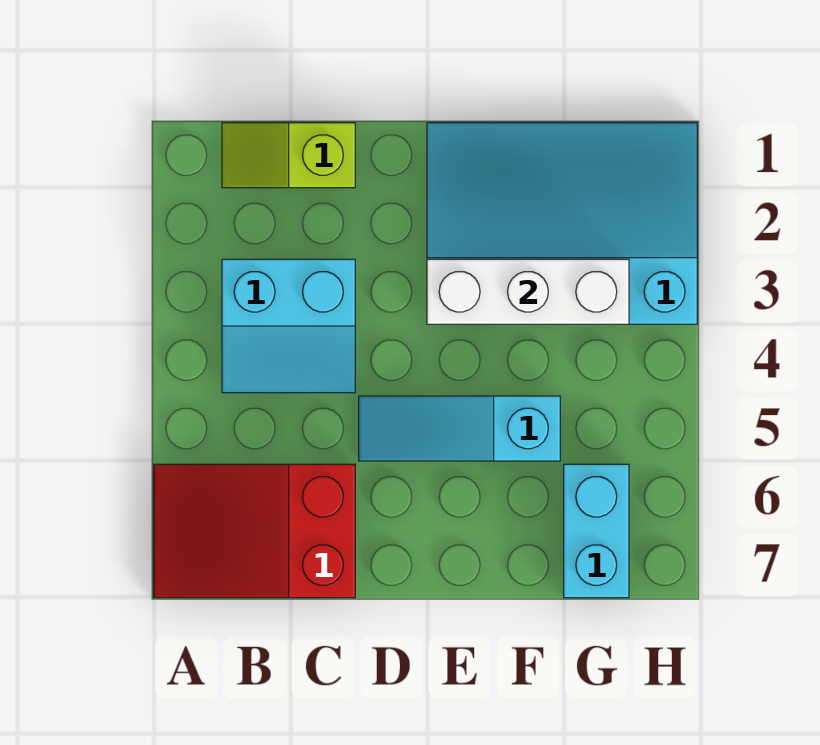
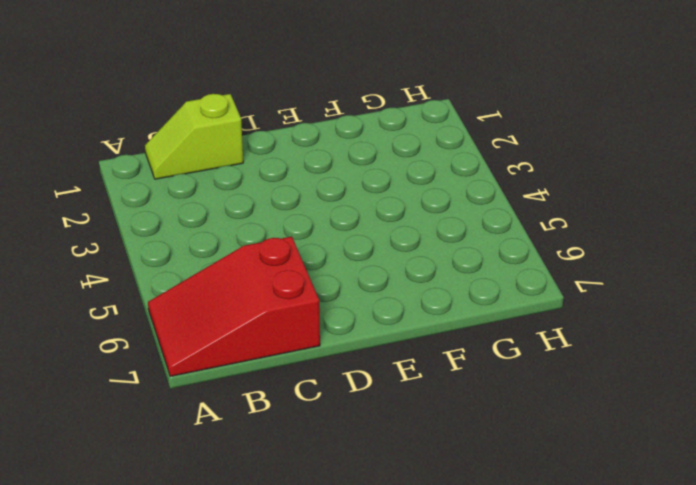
none -> cyan 2x2 slope [222,259,355,393]
none -> cyan 1x3 slope [359,396,560,461]

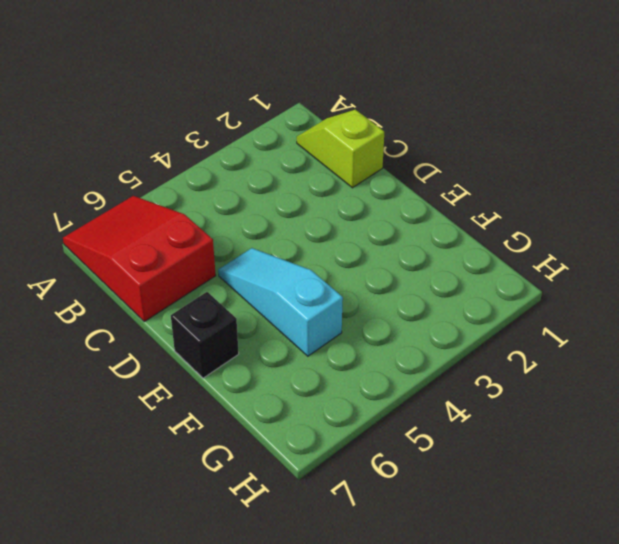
black 1x1 brick [171,292,239,378] -> none
none -> cyan 2x2 slope [222,259,355,393]
none -> cyan 3x4 slope [427,123,697,324]

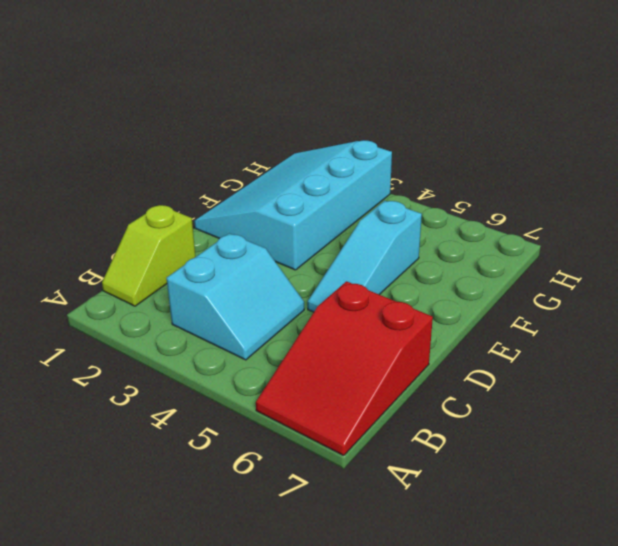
none -> cyan 1x2 brick [564,464,629,598]
none -> white 1x3 brick [427,259,629,324]

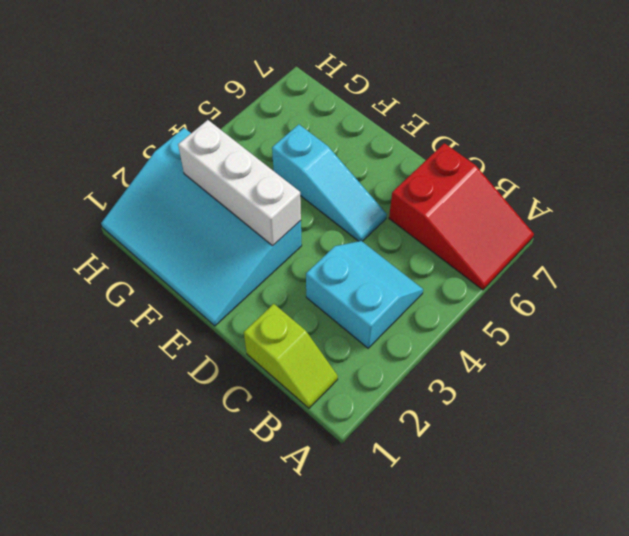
none -> cyan 1x2 brick [564,464,629,598]

